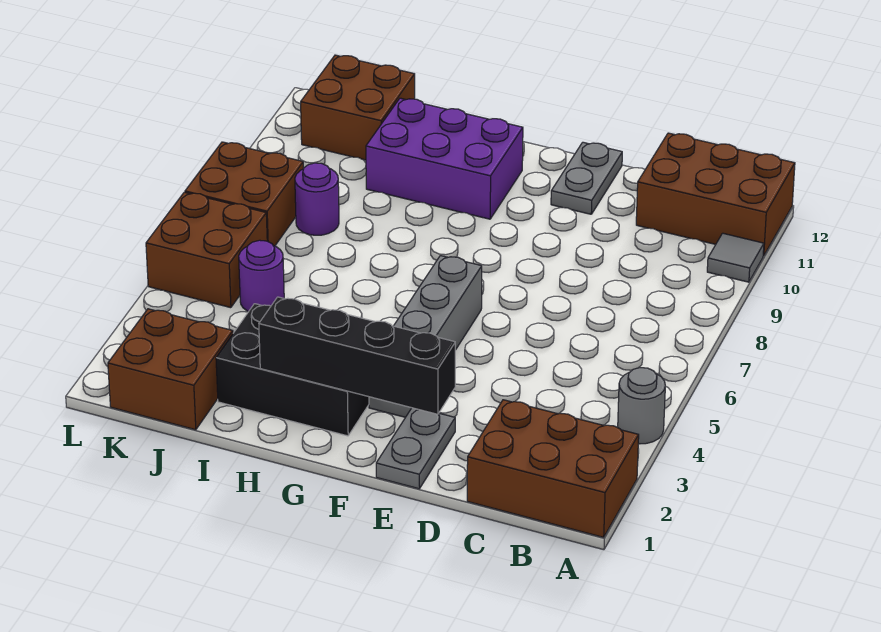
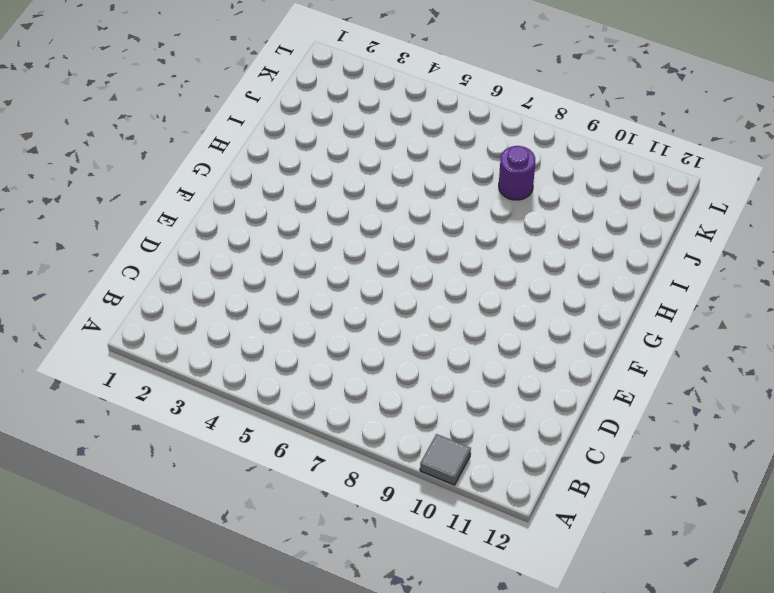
none -> brown 2x3 brick [467,400,639,537]
none -> grey 1x1 round brick [618,368,665,444]
none -> brown 2x3 brick [636,133,795,256]

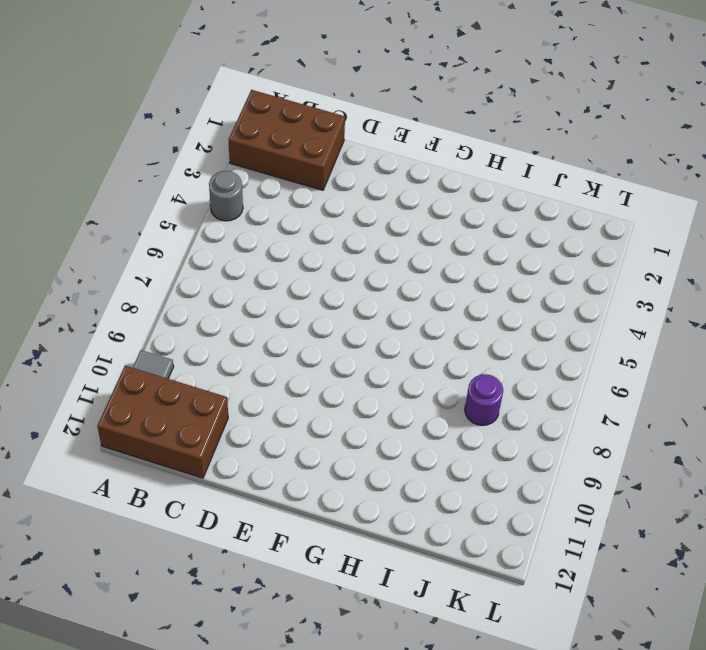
none -> grey 1x2 plate [376,408,455,489]
none -> grey 1x2 plate [551,142,622,214]
none -> grey 1x4 brick [369,256,482,417]

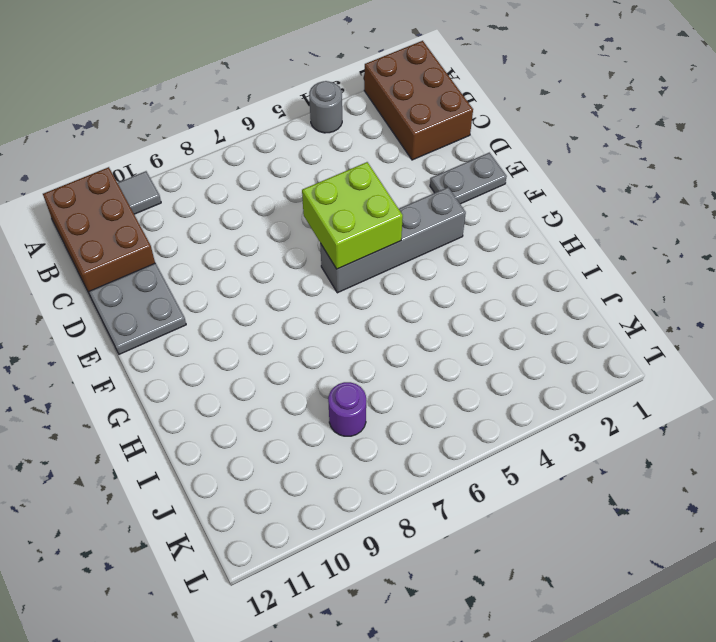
grey 2x2 plate [89,263,186,354] -> grey 1x2 plate [551,142,622,214]
lime 2x2 brick [302,162,403,269] -> none
none -> black 2x3 brick [216,304,369,436]
none -> purple 2x3 brick [366,98,523,219]
none -> brown 2x2 brick [108,309,233,430]

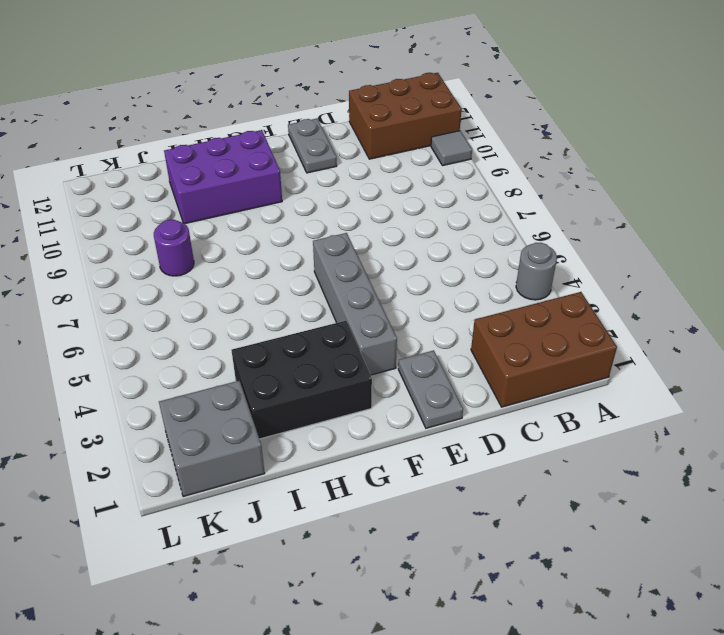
grey 2x2 brick [159,381,265,497] -> brown 2x2 brick [108,309,233,430]
none -> purple 1x1 round brick [239,240,284,312]
none -> brown 2x2 brick [301,55,415,160]
none -> brown 2x2 brick [146,192,267,308]

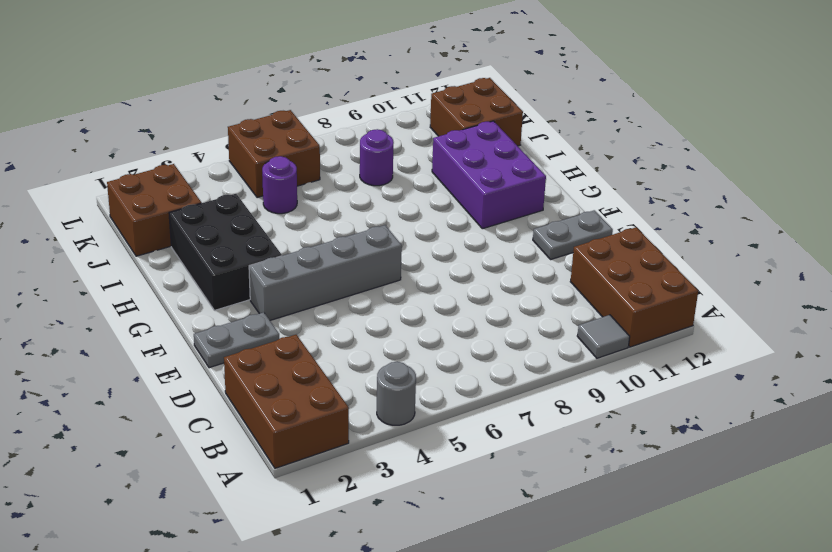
none -> brown 2x2 brick [185,142,303,246]
none -> black 1x4 brick [259,297,455,414]

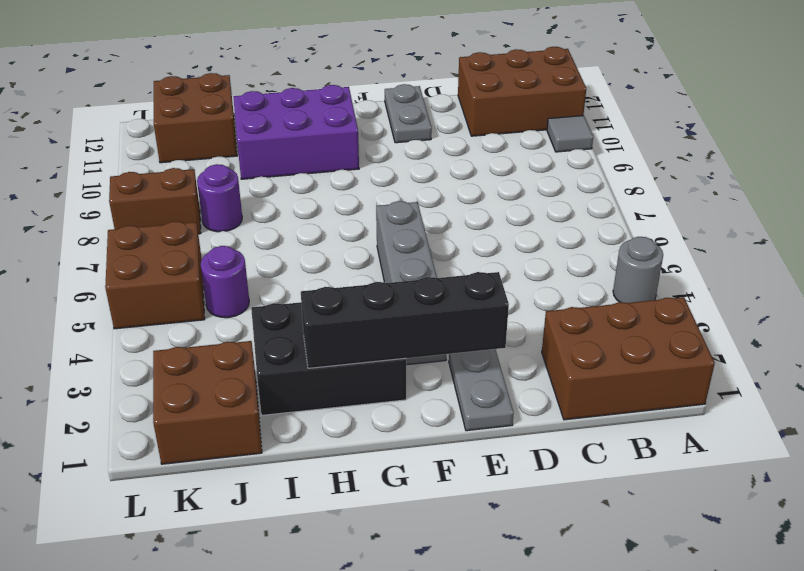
brown 1x2 brick [109,168,201,234] -> brown 2x2 brick [185,142,303,246]

